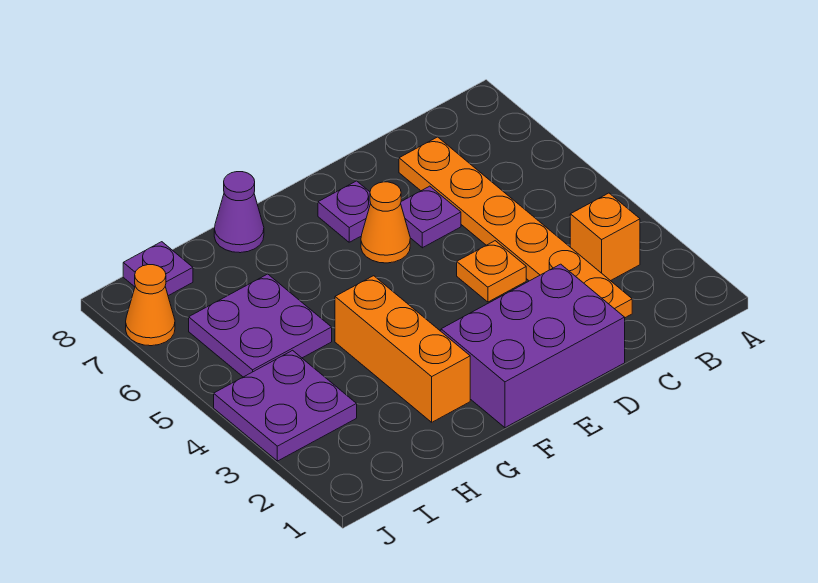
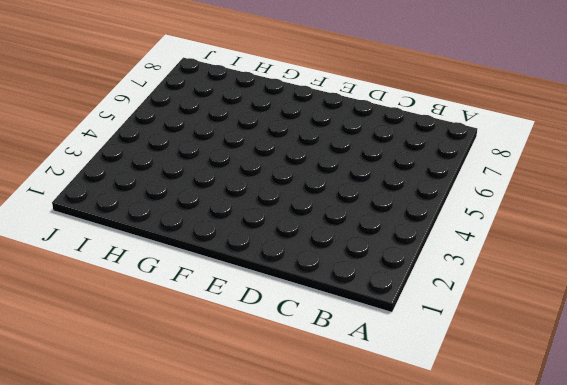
none -> orange 1x1 brick [570,193,640,281]
none -> orange 1x6 plate [399,137,632,318]
none -> purple 2x3 brick [441,264,625,428]

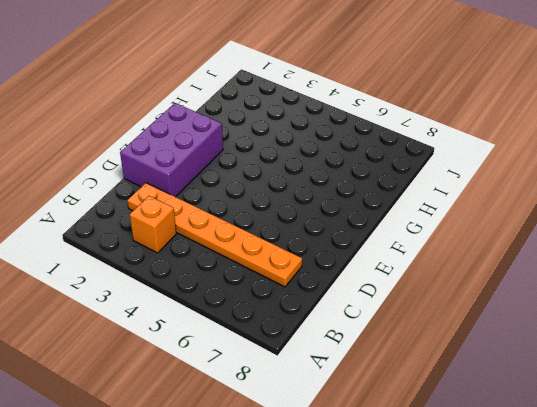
none -> orange 1x1 plate [457,241,526,302]
none -> purple 1x1 plate [401,186,461,248]
none -> orange 1x1 cone [361,182,410,263]

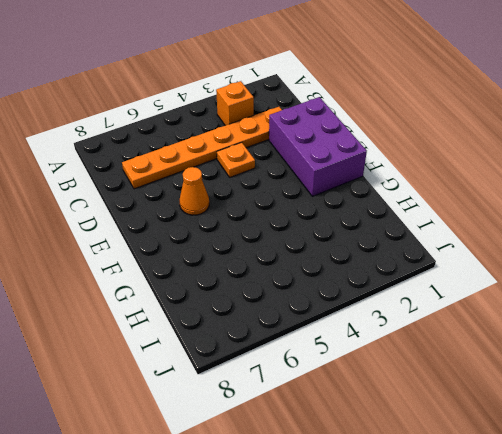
none -> purple 1x1 plate [401,186,461,248]
none -> purple 1x1 plate [318,181,371,242]
none -> orange 1x3 brick [335,276,470,422]

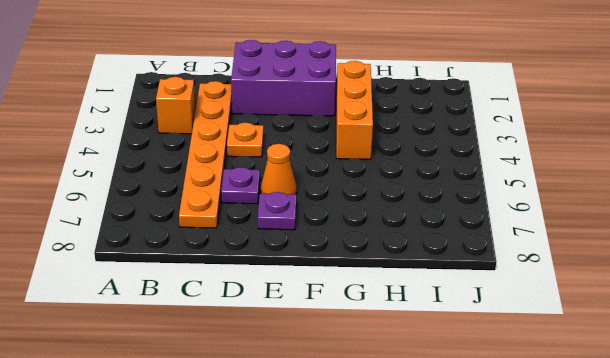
none -> purple 1x1 cone [214,172,264,253]
none -> purple 2x2 plate [189,274,332,377]
none -> purple 2x2 plate [214,350,357,461]

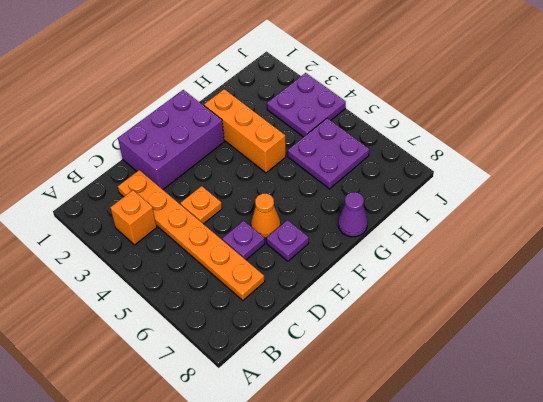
none -> purple 1x1 plate [123,242,193,296]
none -> orange 1x1 cone [126,265,175,346]

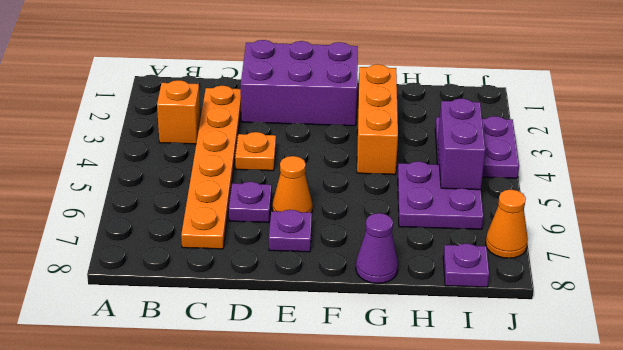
purple 1x2 brick [438,98,485,190] -> none

